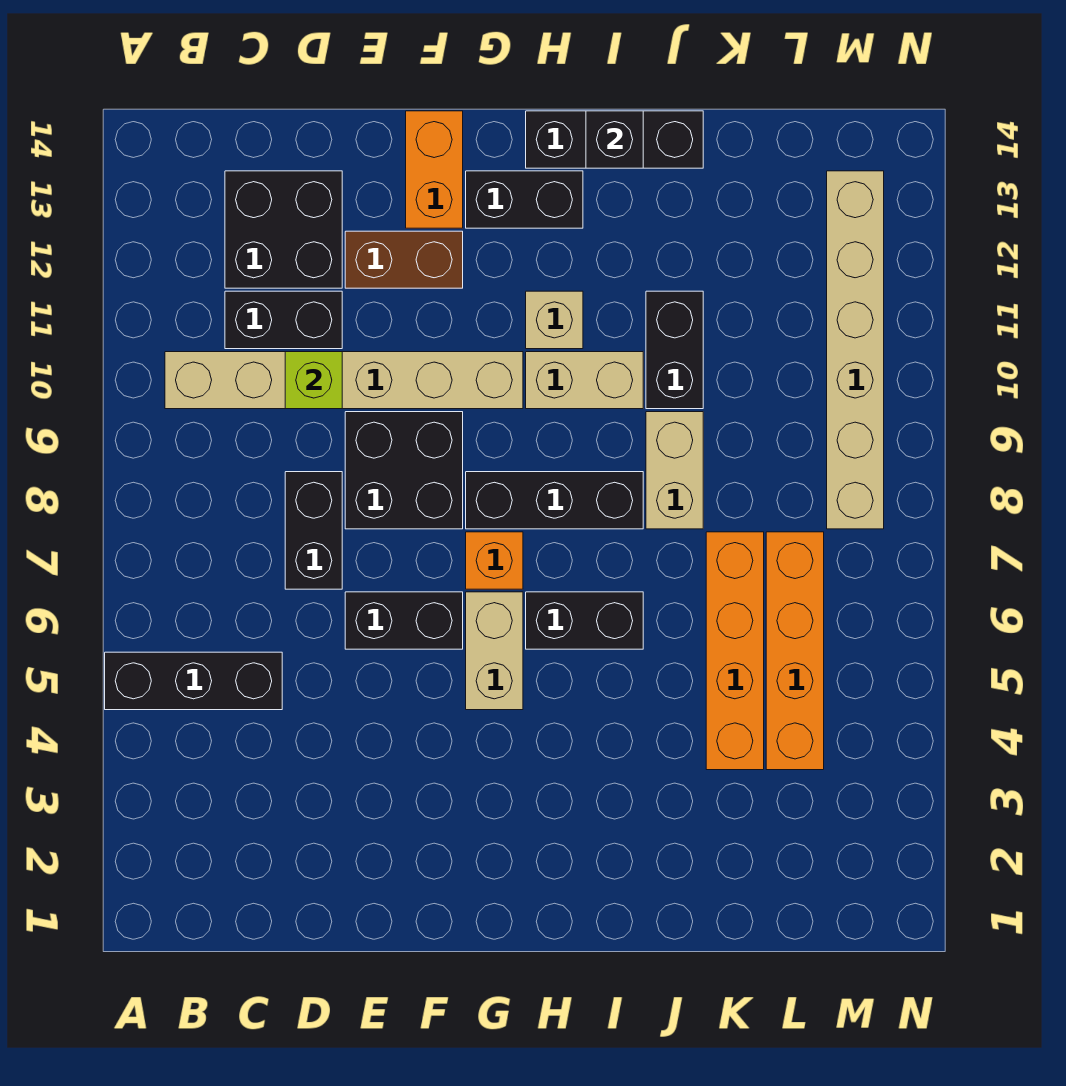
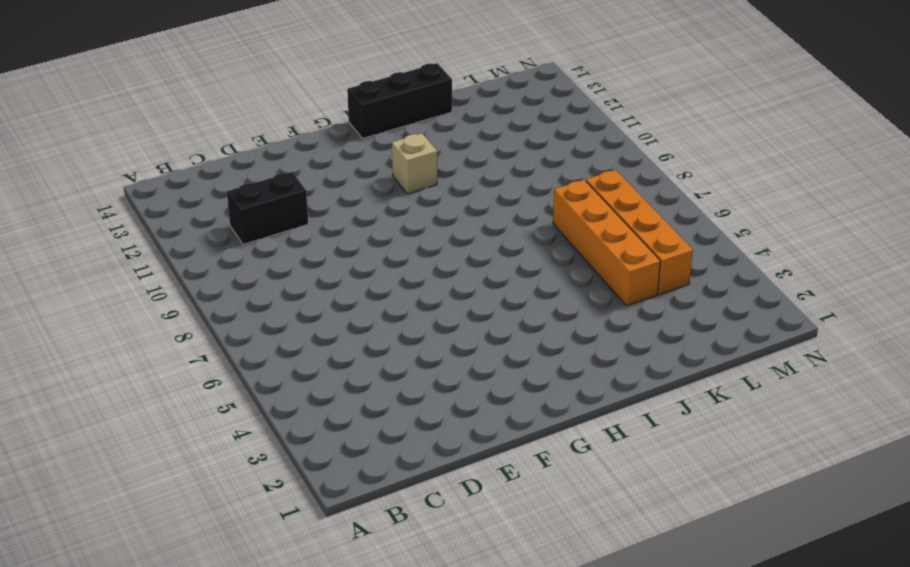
none -> black 1x3 brick [105,652,282,710]
none -> tan 1x6 brick [165,352,523,409]
none -> black 2x2 brick [225,171,342,288]

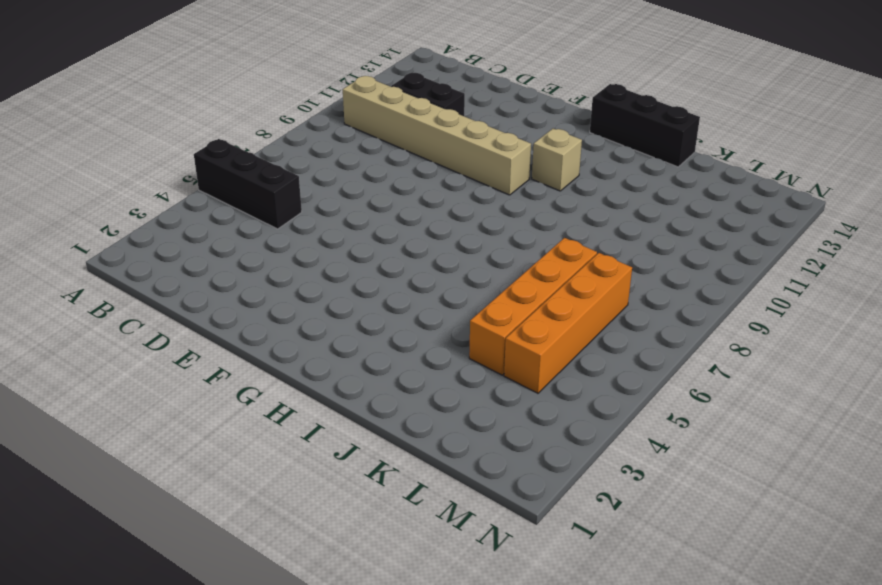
none -> black 2x2 brick [225,171,342,288]
none -> black 1x2 brick [285,472,342,589]
none -> black 1x2 brick [345,592,463,649]

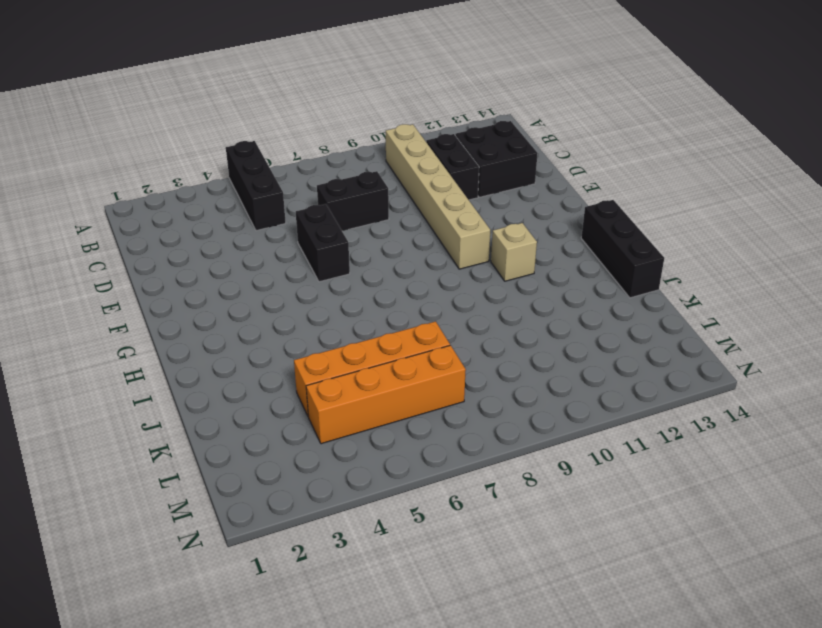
none -> black 2x2 brick [345,412,463,529]
none -> brown 1x2 brick [345,231,463,288]
none -> orange 1x2 brick [406,111,463,228]

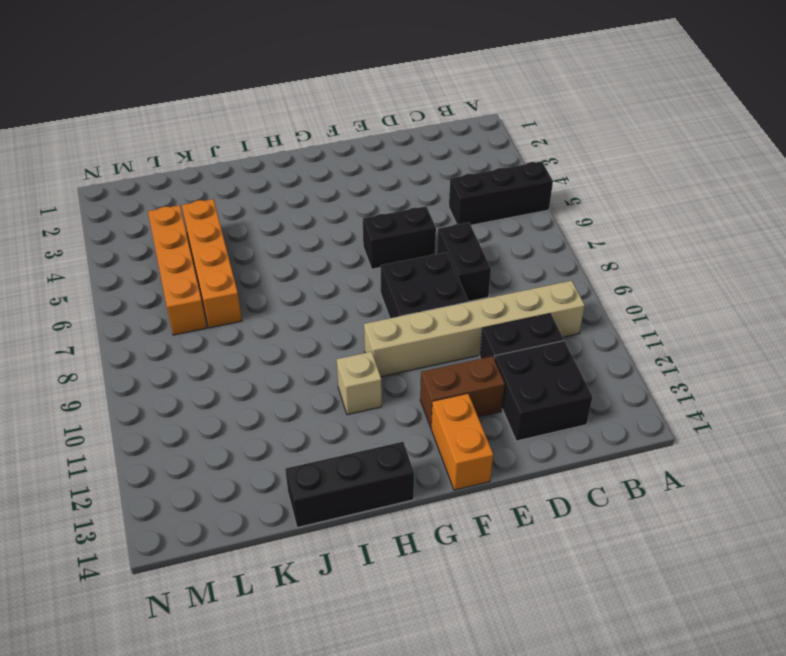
none -> tan 1x2 brick [466,592,523,710]
none -> orange 1x1 brick [466,532,523,589]
none -> black 1x3 brick [466,472,643,529]

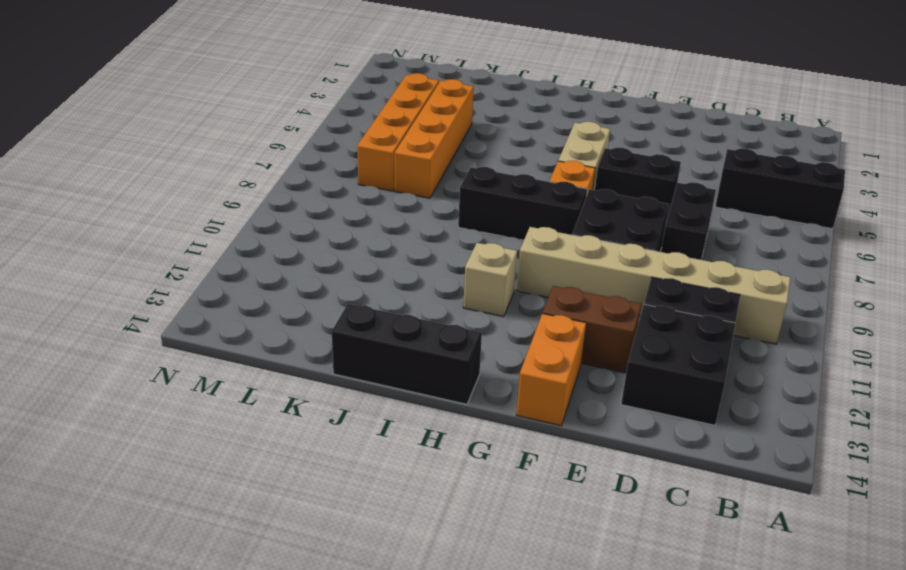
none -> black 1x2 brick [466,171,583,228]
none -> black 1x2 brick [526,592,643,649]
none -> tan 1x2 brick [526,352,643,409]

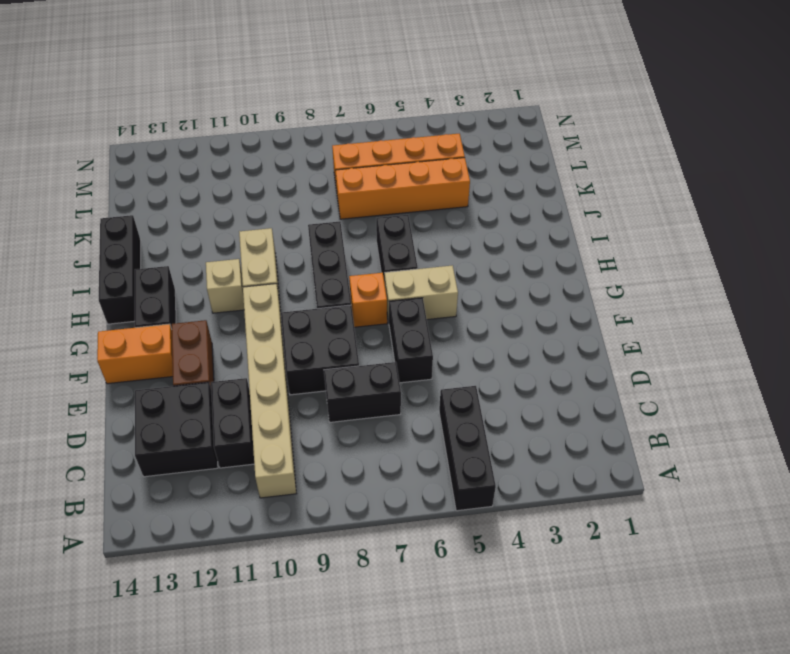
none -> tan 1x2 brick [646,412,703,529]
none -> black 1x2 brick [646,291,703,409]
none -> tan 1x6 brick [827,171,884,529]

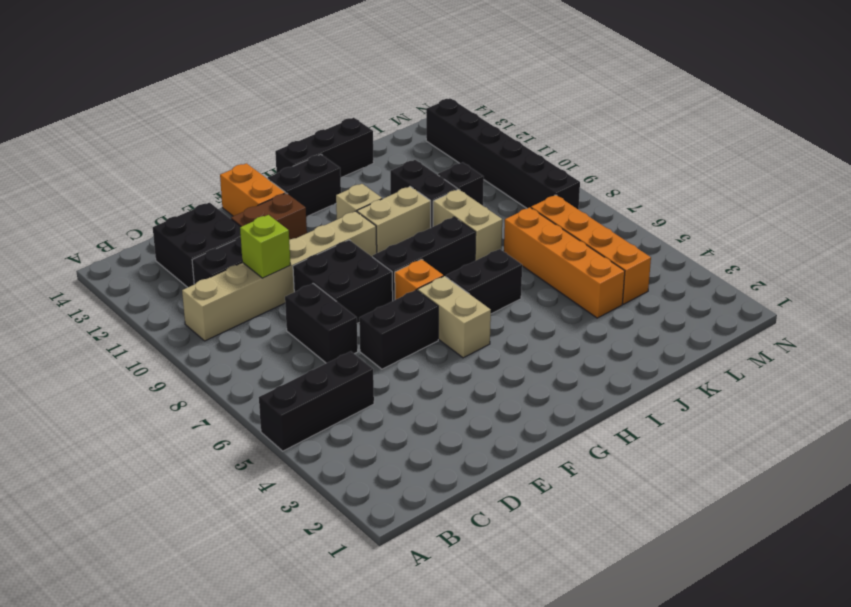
black 1x1 brick [438,162,484,206] -> black 1x1 brick moved to [586,111,643,168]
black 1x6 brick [426,98,580,210] -> tan 1x6 brick [827,171,884,529]

